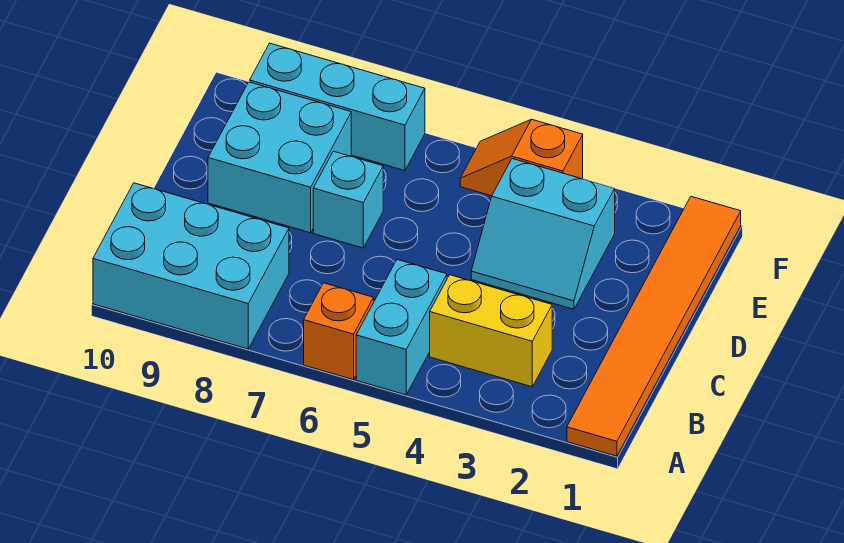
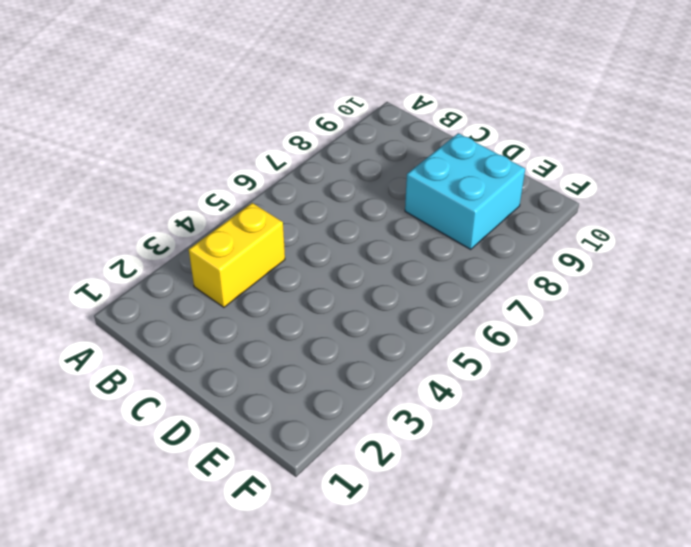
none -> orange 1x6 tile [567,197,741,456]
none -> cyan 1x2 brick [356,260,447,395]

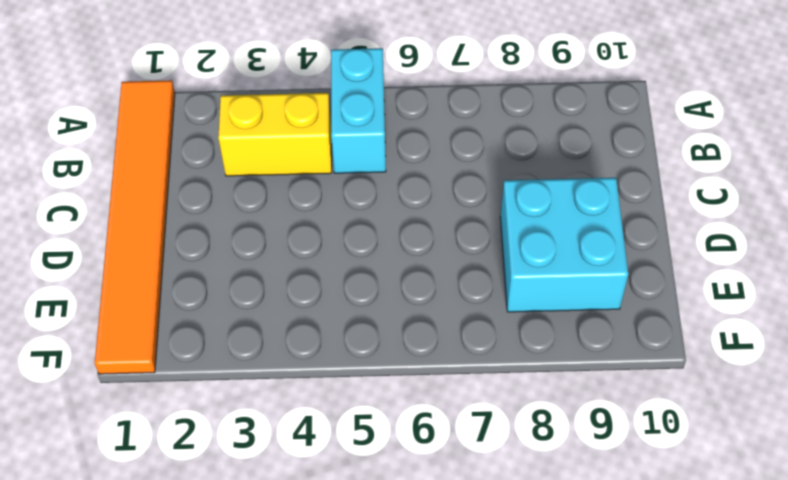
none -> orange 1x1 brick [304,283,374,380]
none -> cyan 2x3 brick [93,183,289,349]

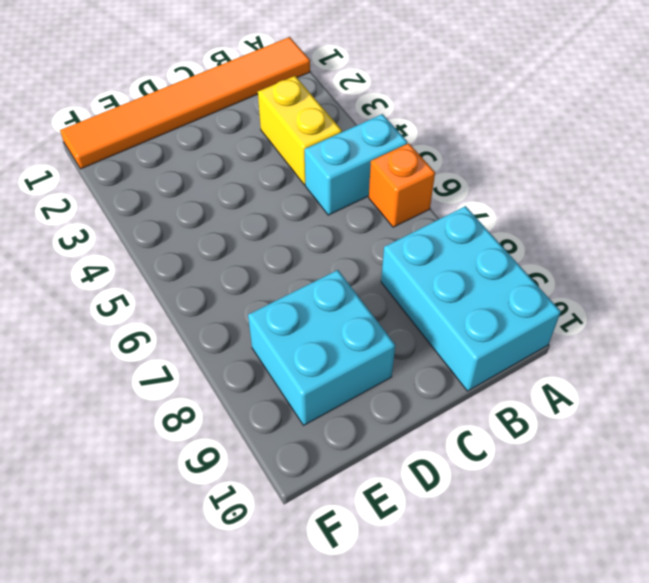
none -> cyan 2x2 slope [471,159,615,309]
none -> cyan 1x1 brick [313,151,383,248]

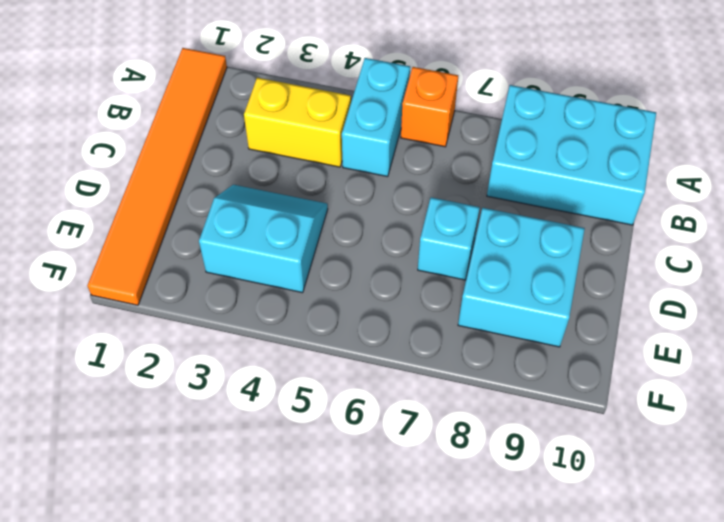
none -> orange 1x2 slope [460,119,583,196]
none -> cyan 1x3 brick [250,43,425,171]

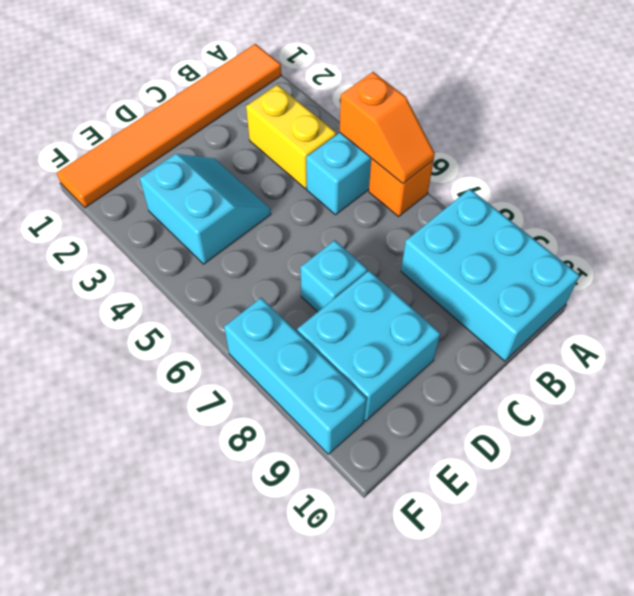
orange 1x2 slope [340,72,435,184] -> orange 1x2 slope moved to [460,119,583,196]

